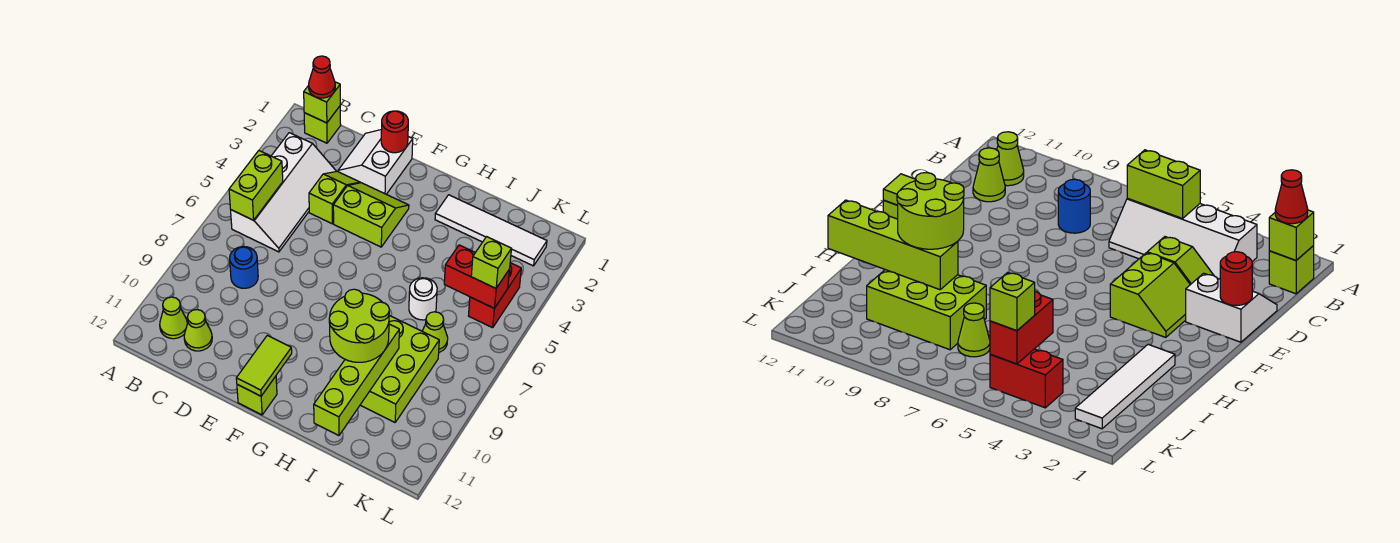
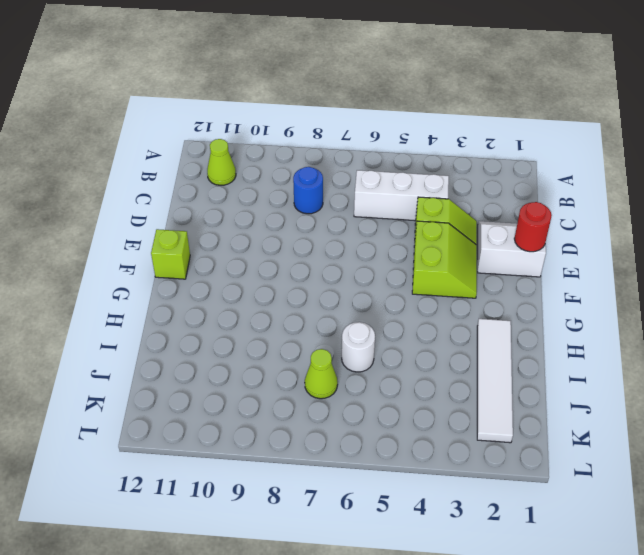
white 1x3 brick [354,170,449,221] -> white 2x4 slope [231,133,336,252]
none -> lime 1x1 brick [304,106,341,143]
none -> lime 1x1 cone [184,310,212,351]
none -> lime 2x3 brick [360,316,439,422]

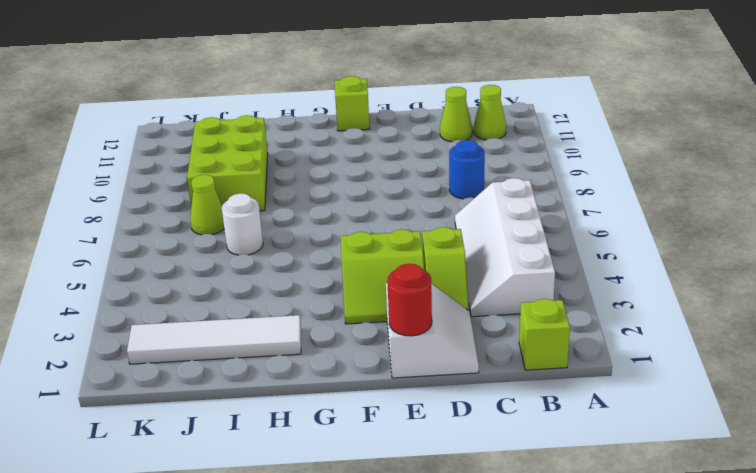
none -> red 1x2 brick [469,263,521,328]
none -> lime 1x1 brick [304,82,340,123]
none -> lime 1x2 brick [229,151,283,220]

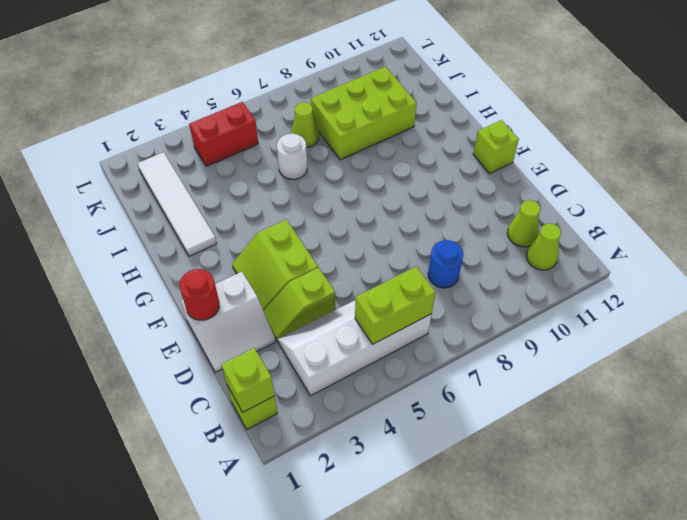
none -> lime 1x2 tile [236,335,292,396]
none -> lime 1x4 brick [314,324,399,436]
none -> red 1x2 brick [444,245,510,308]

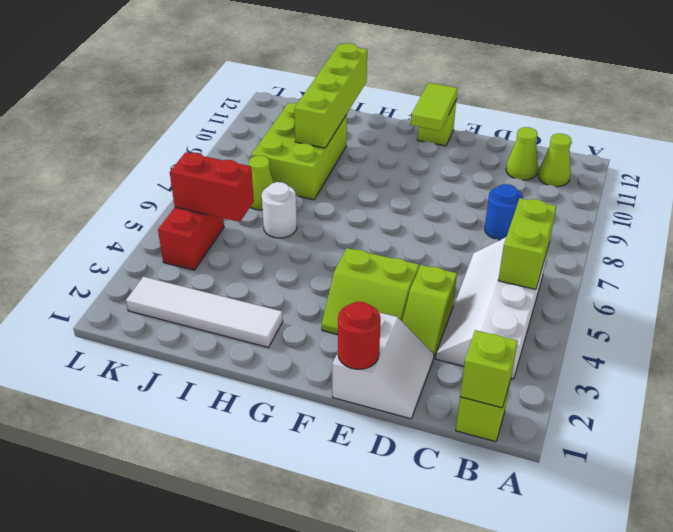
none -> red 1x1 cone [309,56,335,98]
none -> lime 2x2 round brick [329,289,389,362]
none -> lime 1x1 brick [471,237,511,288]

